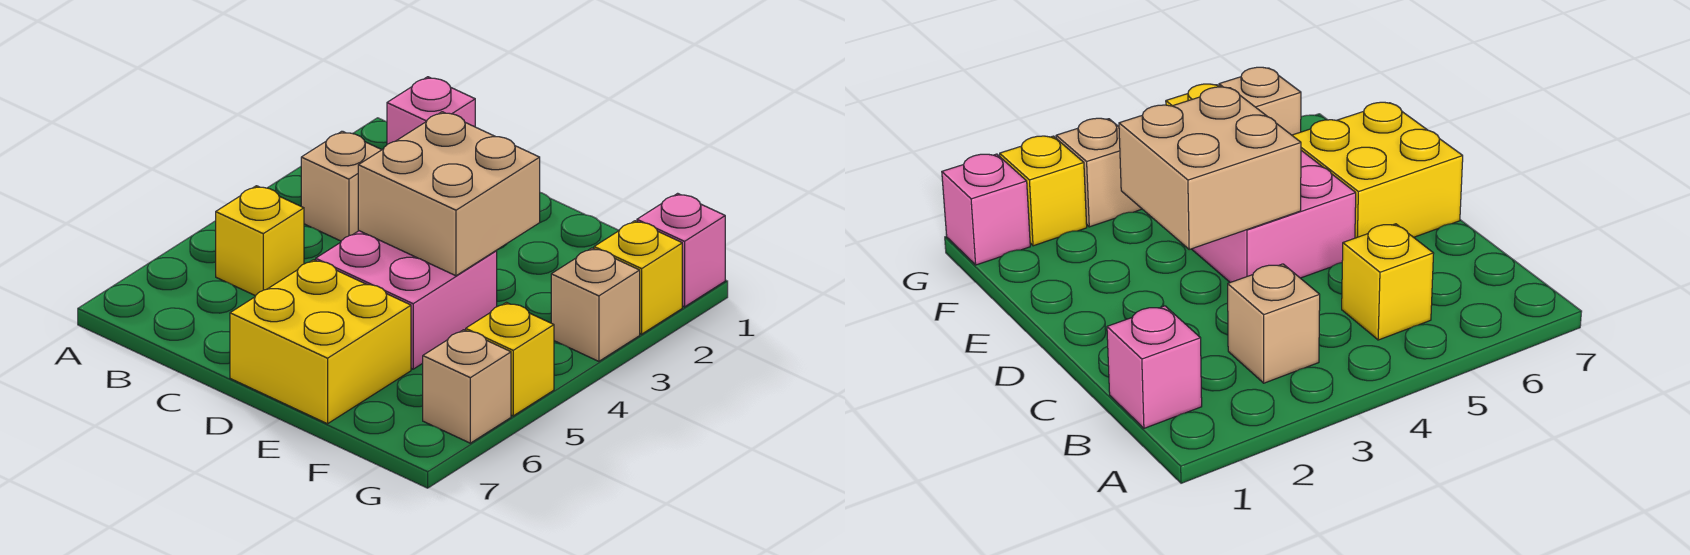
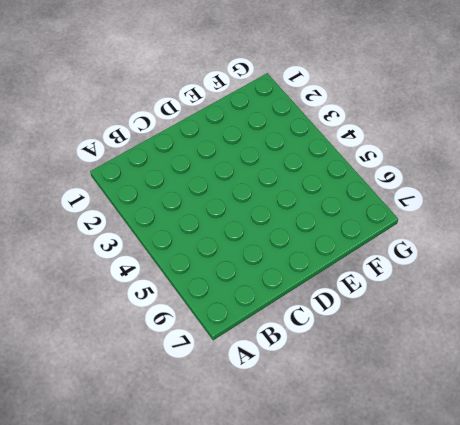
none -> pink 1x1 brick [387,77,475,144]
none -> tan 1x1 brick [301,131,381,241]

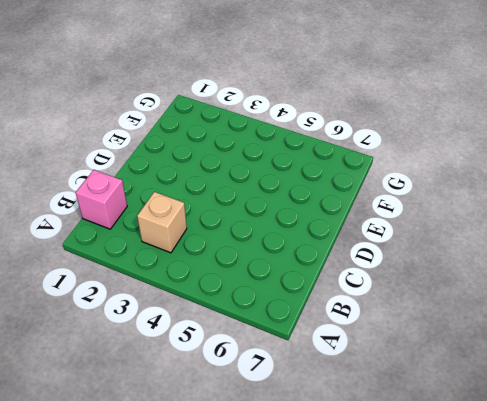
none -> yellow 1x1 brick [216,186,304,296]
none -> pink 2x2 brick [316,231,497,369]

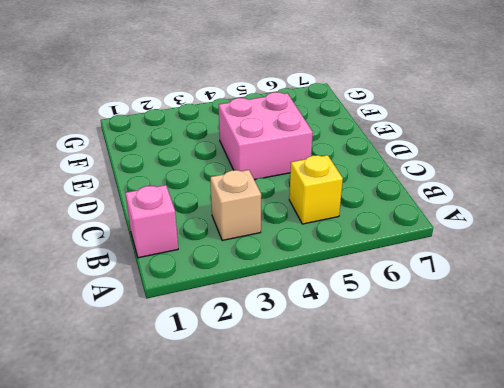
none -> yellow 2x2 brick [230,260,411,424]
none -> pink 1x1 brick [637,193,725,307]

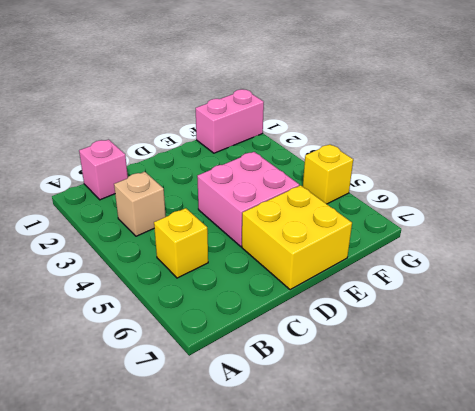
pink 1x2 brick [196,89,264,153] -> pink 1x1 brick [637,193,725,307]
none -> yellow 1x1 brick [594,221,682,334]
none -> tan 1x1 brick [551,248,640,361]

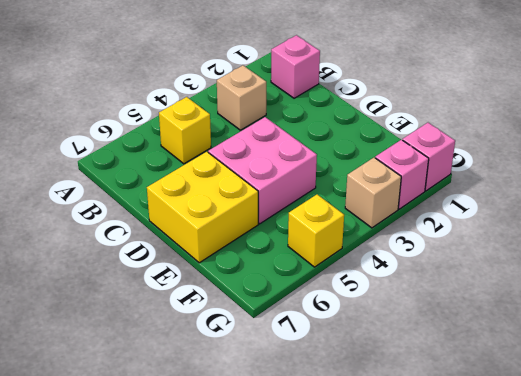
pink 1x1 brick [375,140,429,209] -> yellow 1x1 brick [594,221,682,334]
none -> tan 1x1 brick [423,330,511,443]
none -> tan 2x2 brick [358,112,540,276]

